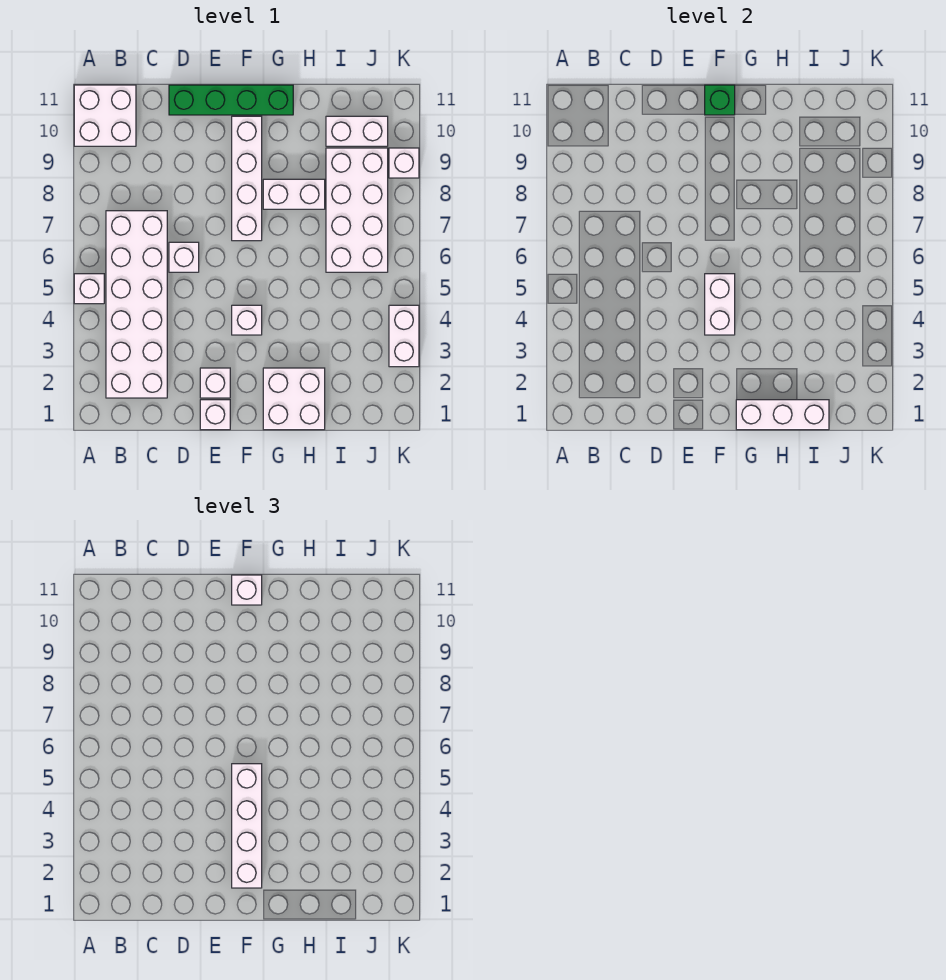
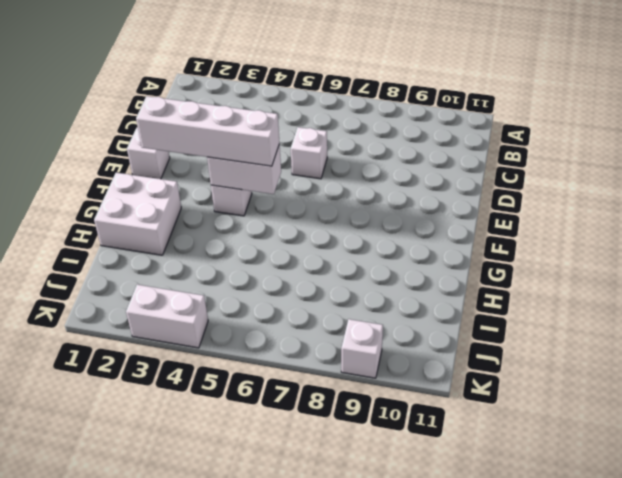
none -> white 1x1 brick [74,274,104,304]
none -> white 2x2 brick [74,85,136,146]
none -> white 2x6 brick [106,211,167,398]

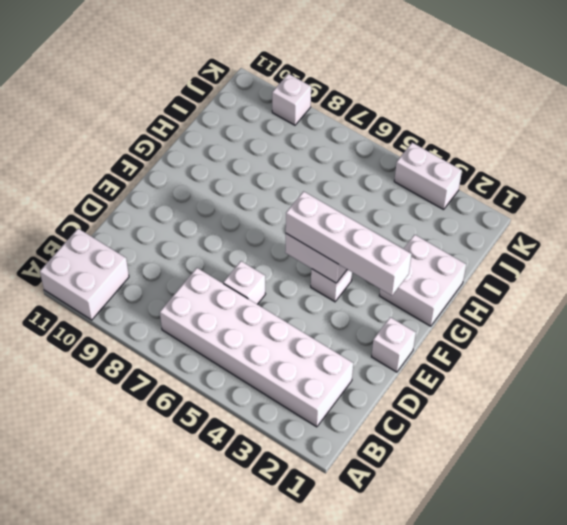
none -> white 1x1 brick [74,274,104,304]
none -> green 1x4 brick [169,85,293,115]
none -> white 1x1 brick [200,368,230,398]

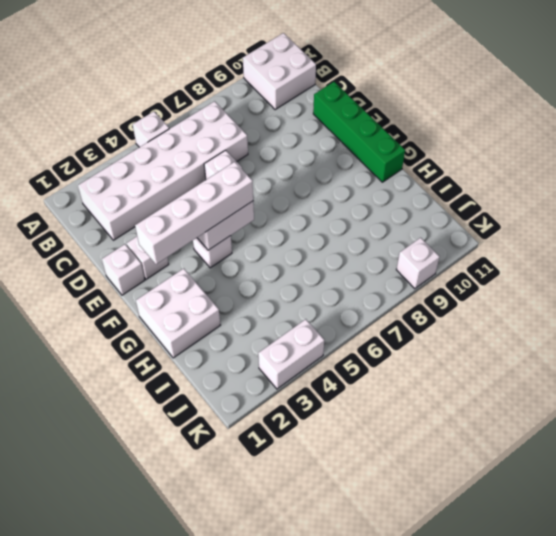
none -> white 1x4 brick [232,116,262,241]
none -> white 1x2 brick [263,179,325,209]
none -> white 2x4 brick [326,148,388,272]

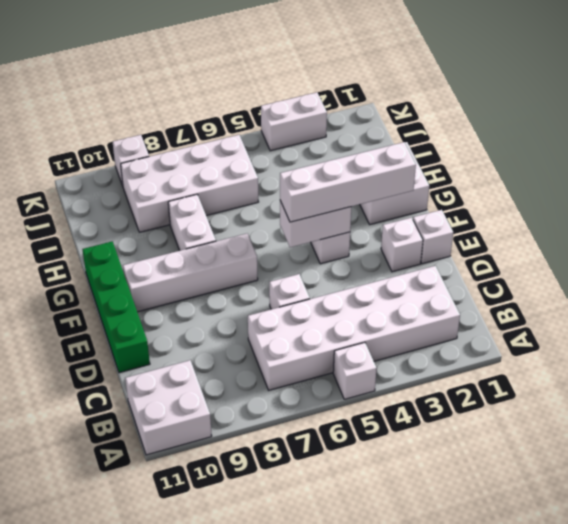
none -> white 1x2 brick [326,116,388,146]
none -> green 1x1 brick [705,85,735,115]
none -> white 1x3 brick [736,400,829,430]

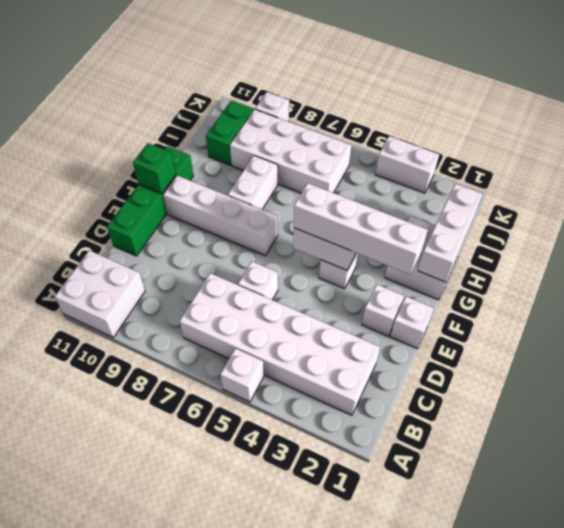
green 1x2 brick [206,101,254,165] -> white 1x2 brick [326,116,388,146]
none -> white 1x1 brick [232,575,262,605]

